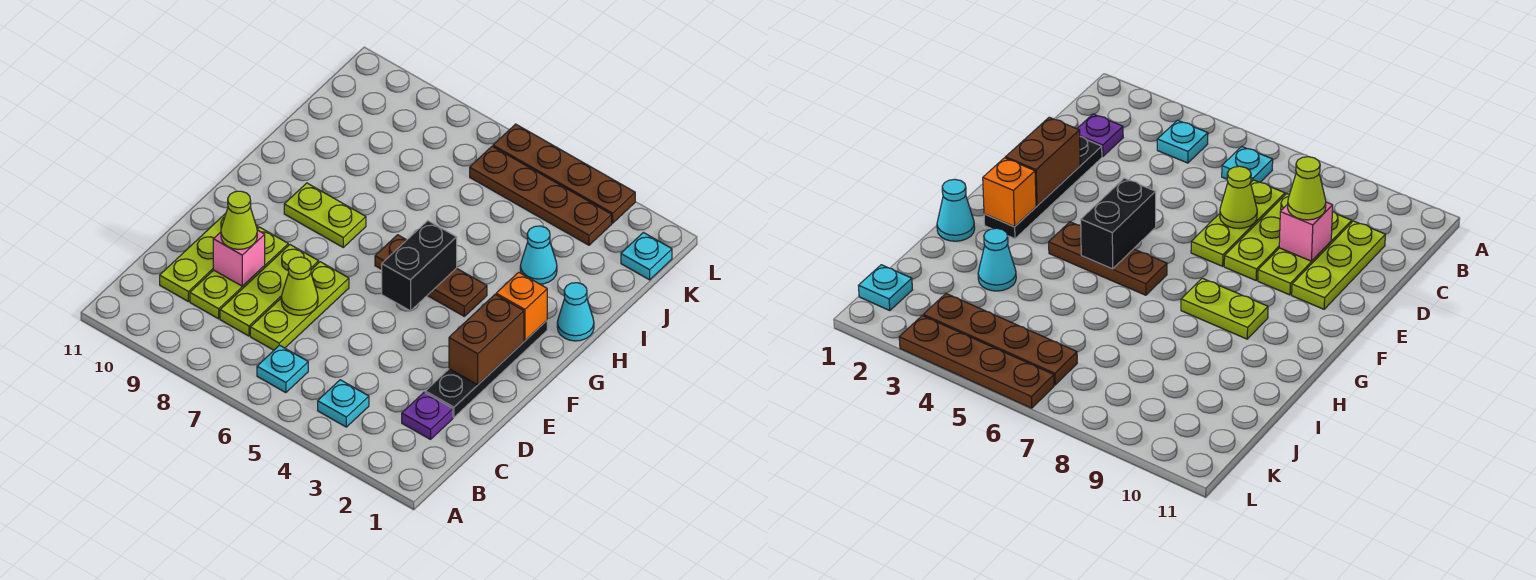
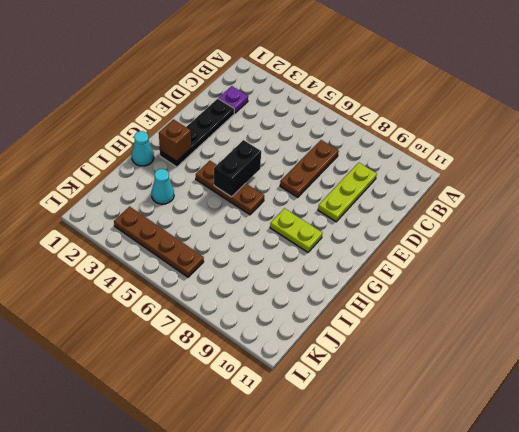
brown 1x3 plate [280,140,339,197] -> lime 1x3 plate [250,262,349,350]
brown 1x1 brick [159,119,191,161] -> orange 1x1 brick [496,272,547,340]
none -> cyan 1x1 plate [318,380,369,427]
none -> cyan 1x1 plate [257,345,308,393]
none -> lime 1x3 plate [220,245,319,336]

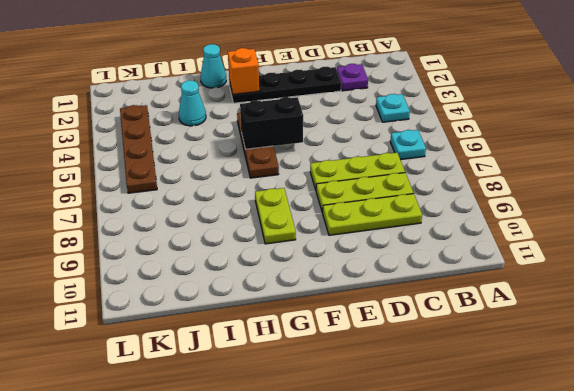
none -> lime 1x3 plate [160,213,258,301]
none -> cyan 1x1 plate [621,233,672,280]
none -> brown 1x4 plate [493,124,635,223]

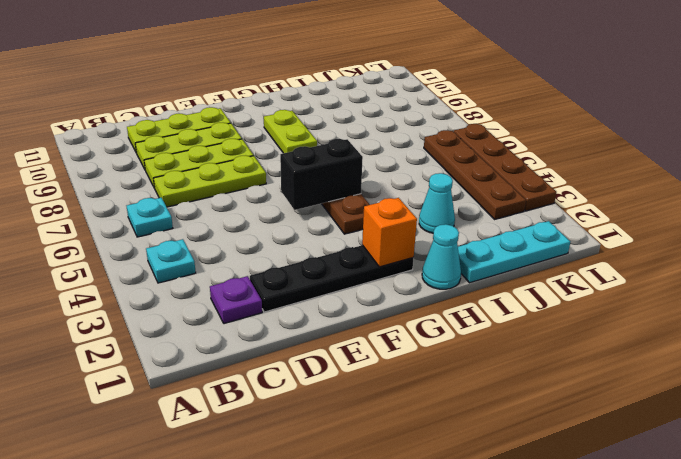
cyan 1x3 plate [458,221,570,283] -> cyan 1x1 plate [621,233,672,280]
none -> lime 1x1 cone [281,257,318,315]
none -> pink 1x1 brick [213,230,265,286]
none -> brown 1x2 brick [449,295,524,385]

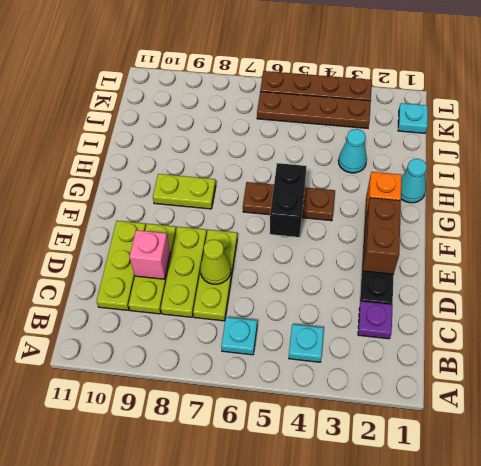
none -> lime 1x1 cone [221,191,257,249]

